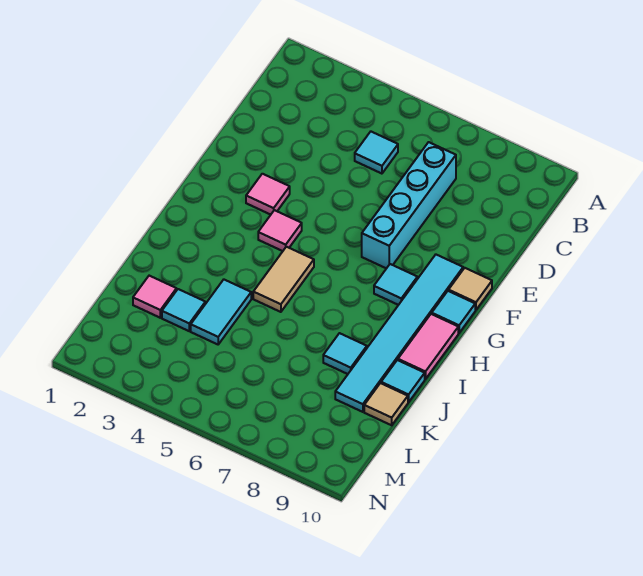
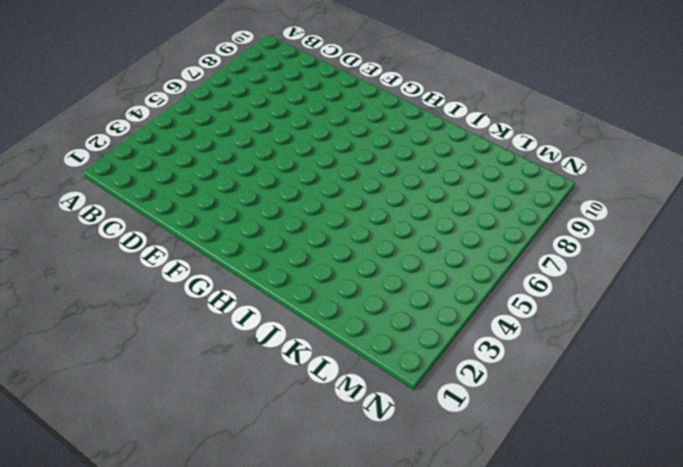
none -> cyan 1x1 tile [355,132,398,174]
none -> cyan 1x4 brick [362,142,456,268]
none -> pink 1x1 tile [246,174,290,215]

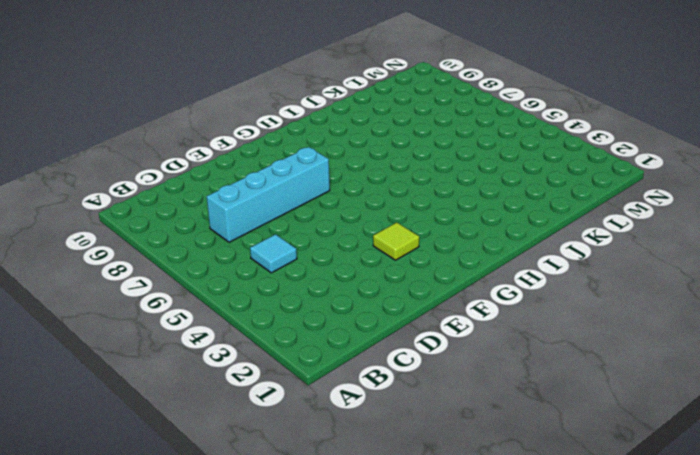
lime 1x1 tile [373,222,419,260] -> pink 1x1 tile [246,174,290,215]
none -> cyan 1x6 tile [335,255,463,412]
none -> tan 1x1 tile [449,268,492,310]
none -> pink 1x1 tile [258,210,302,251]

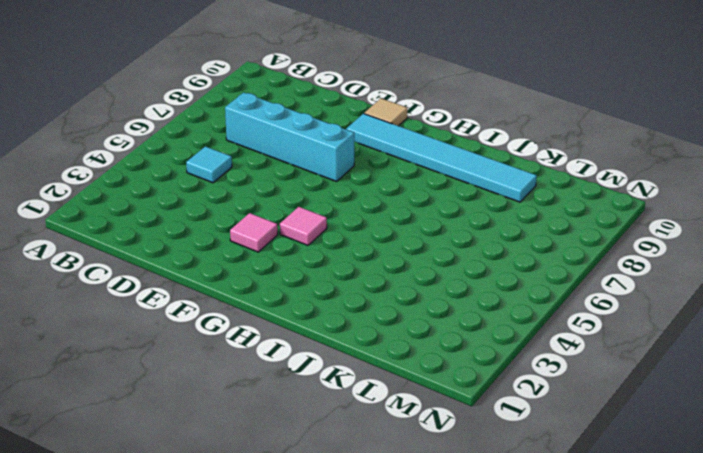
none -> cyan 1x1 tile [374,264,417,305]
none -> cyan 1x1 tile [432,291,475,333]
none -> tan 1x2 tile [253,247,314,312]

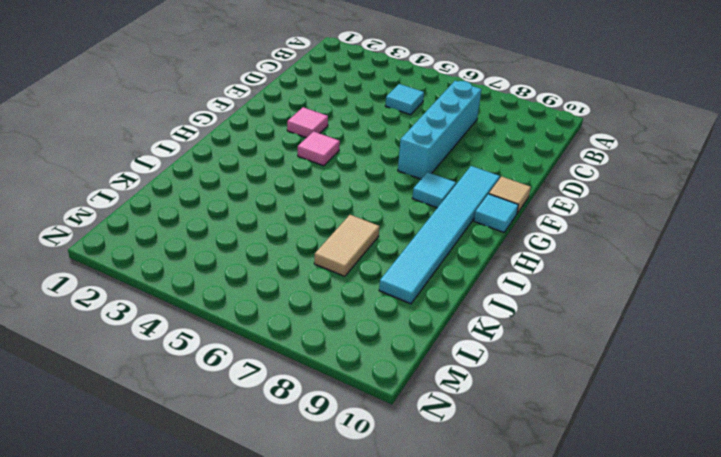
tan 1x2 tile [314,215,379,276] -> tan 1x2 tile moved to [253,247,314,312]
none -> pink 1x2 tile [398,314,458,379]
none -> cyan 1x2 tile [191,280,251,344]
none -> cyan 1x1 tile [323,333,367,374]

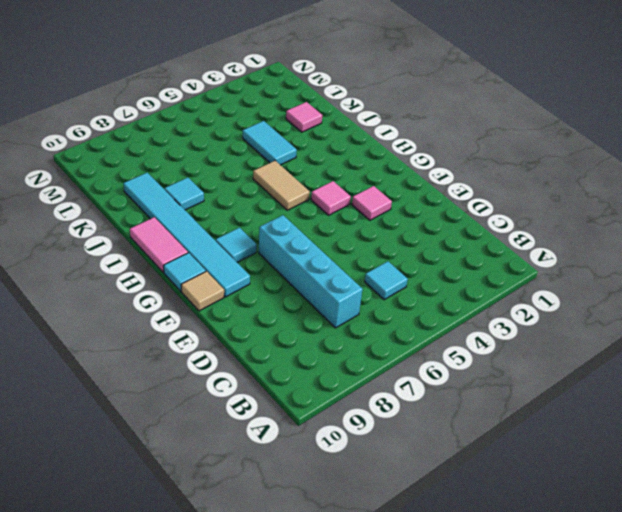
none -> cyan 1x1 tile [381,360,425,402]
none -> cyan 1x1 tile [162,289,205,331]
none -> tan 1x1 tile [364,383,408,425]

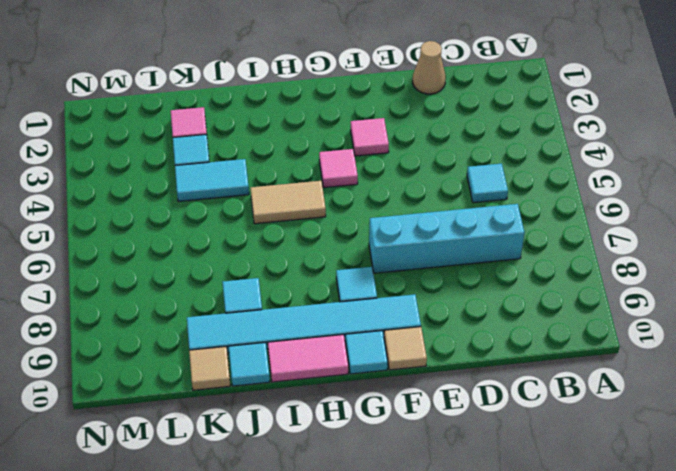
tan 1x1 cone [413,41,446,94] -> none

